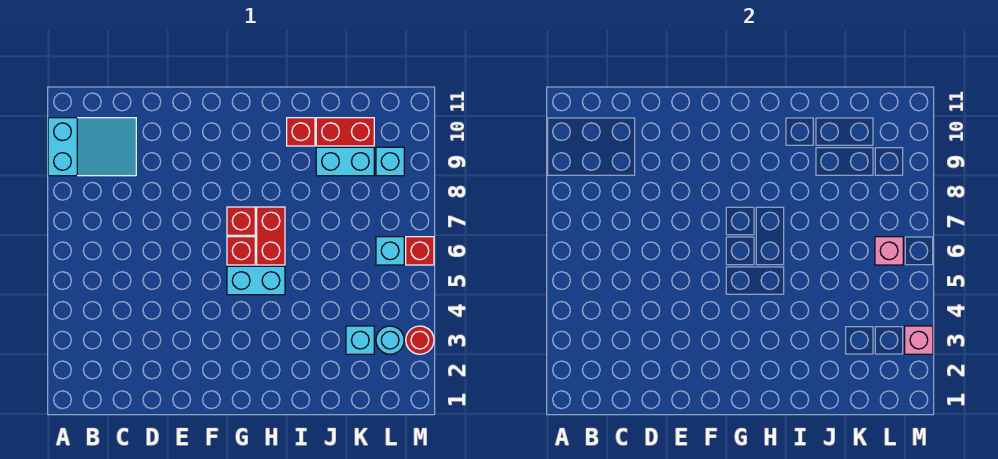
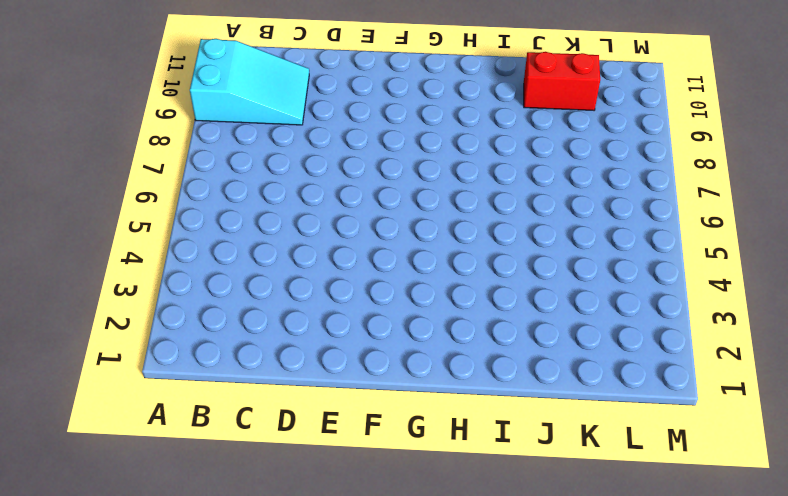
none -> cyan 1x2 brick [227,266,285,295]
none -> red 1x1 brick [227,237,255,265]
none -> red 1x1 brick [227,207,255,235]

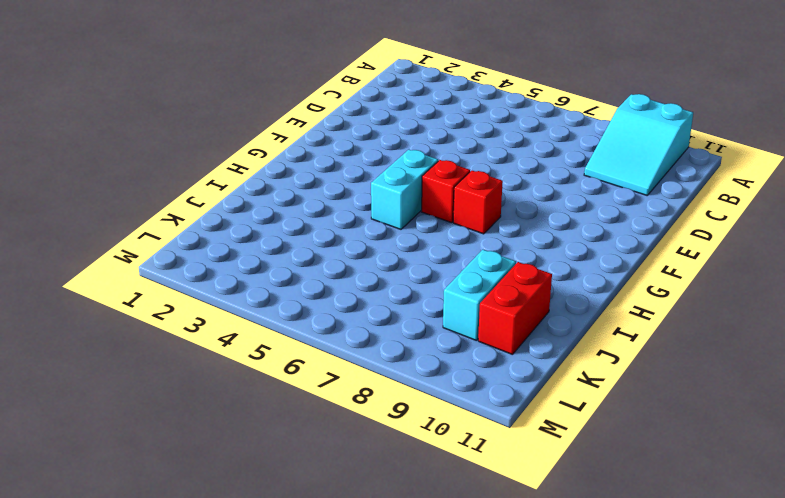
none -> red 1x2 brick [257,207,285,265]
none -> red 1x1 brick [287,118,315,146]
none -> cyan 1x1 brick [346,326,374,354]

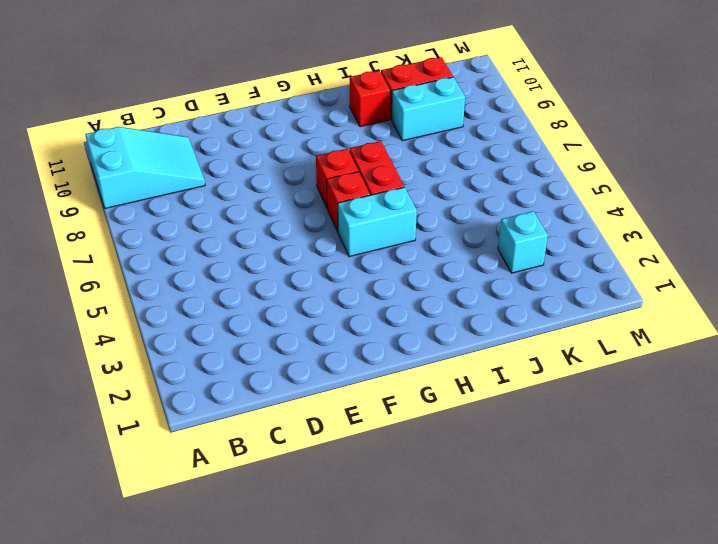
none -> cyan 1x1 round brick [376,326,404,354]
none -> cyan 1x1 brick [376,237,404,265]
none -> cyan 1x1 brick [376,147,404,176]

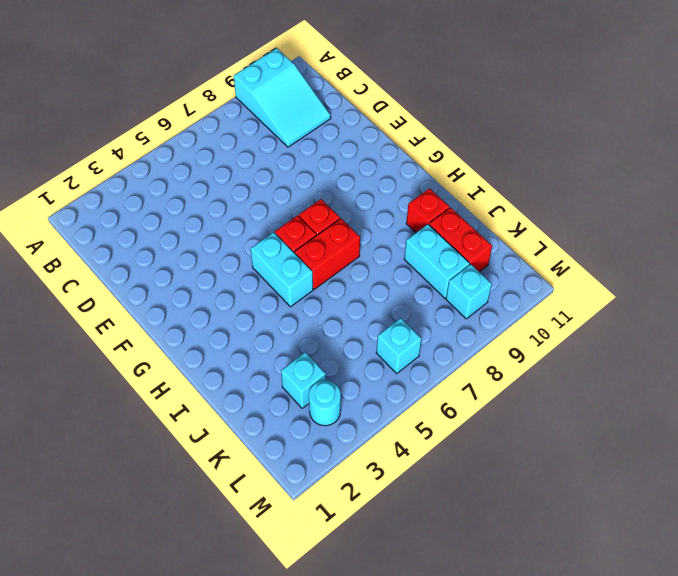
none -> red 1x1 round brick [406,326,434,354]
none -> red 1x1 brick [406,237,434,265]
none -> pink 1x1 brick [875,237,903,265]

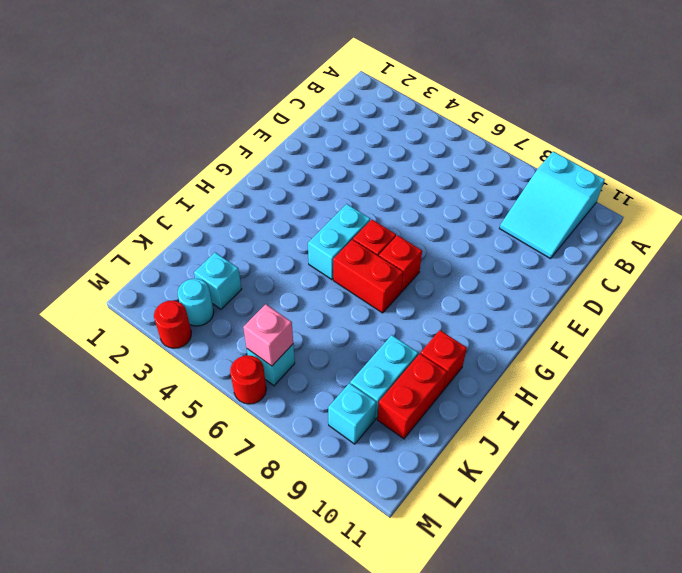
red 1x1 round brick [230,355,266,404] -> red 1x1 brick [406,237,434,265]
none -> pink 1x1 brick [905,326,933,354]

